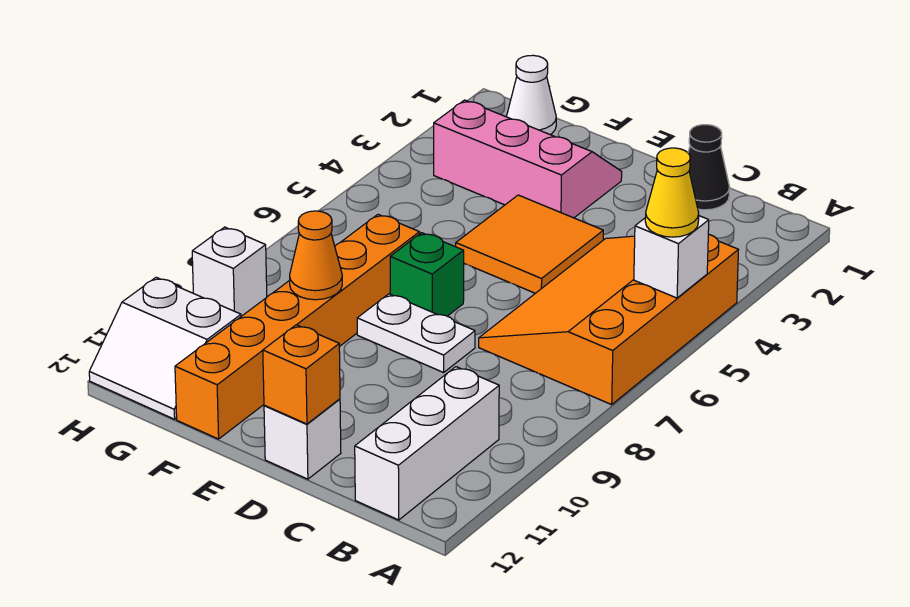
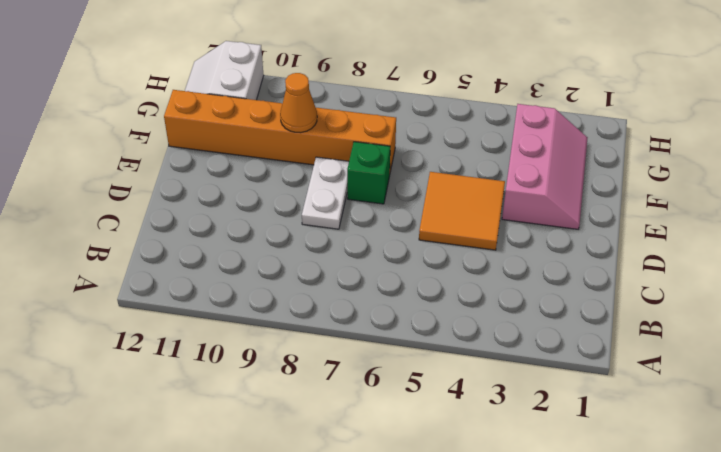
none -> orange 3x4 slope [479,234,738,405]
none -> white 1x3 brick [355,367,499,520]
none -> black 1x1 cone [688,125,730,210]

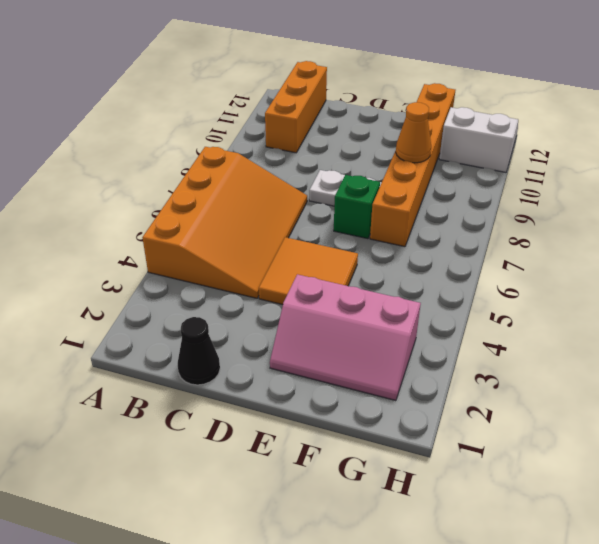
orange 1x3 brick [265,61,327,153] -> white 1x3 brick [355,367,499,520]
none -> white 1x1 brick [264,399,341,479]
none -> white 1x1 cone [506,55,556,135]
none -> white 1x1 brick [192,227,267,316]

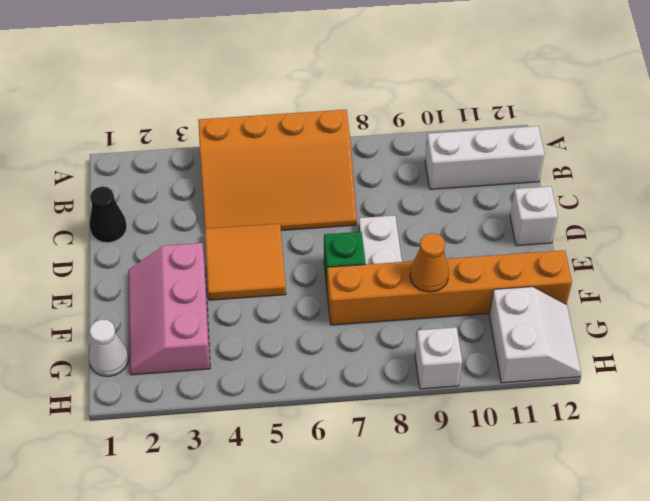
none -> white 1x1 brick [634,216,709,298]
none -> orange 1x1 brick [263,325,340,424]
none -> yellow 1x1 cone [645,148,699,237]

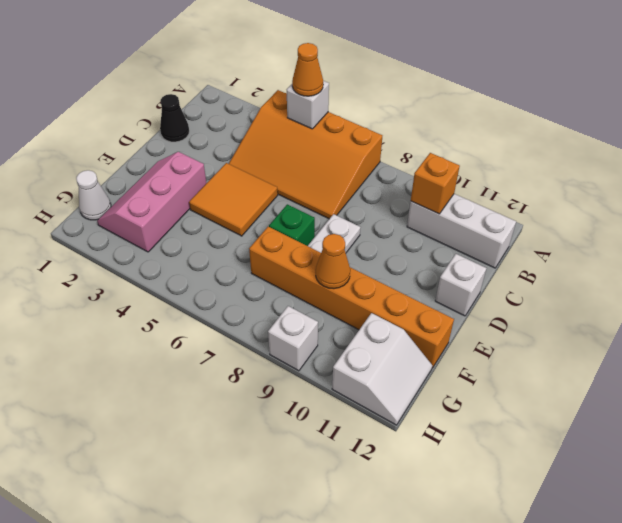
orange 1x1 cone [292,43,323,96] -> yellow 1x1 cone [645,148,699,237]
orange 1x1 brick [411,153,460,214] -> orange 1x1 brick moved to [263,325,340,424]

